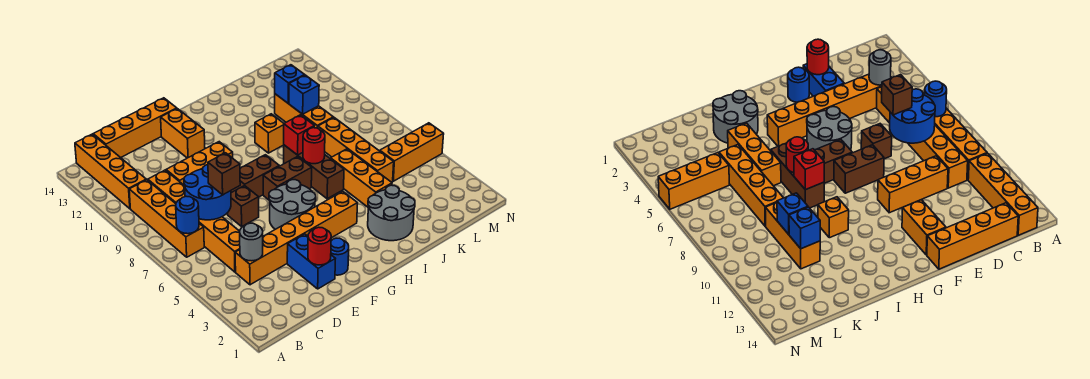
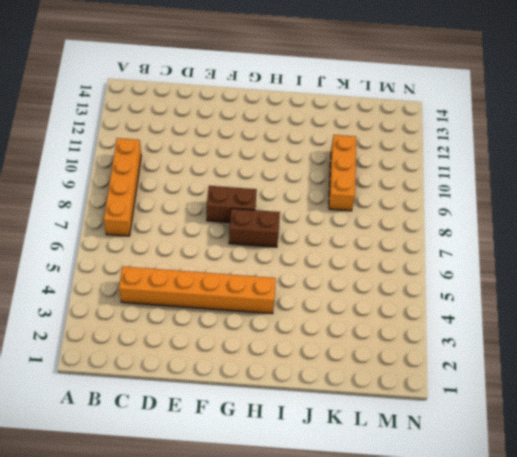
none -> orange 1x4 brick [75,134,146,209]
none -> orange 1x6 brick [148,170,240,272]
none -> orange 1x4 brick [93,98,177,158]

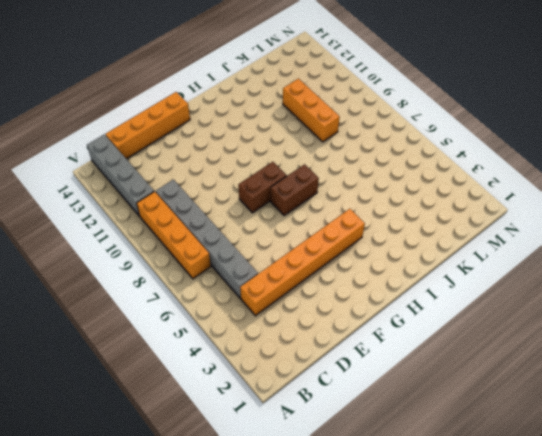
grey 1x4 brick [87,134,154,216] -> orange 1x4 brick [75,134,146,209]
grey 1x6 brick [156,180,258,299] -> orange 1x6 brick [148,170,240,272]
none -> orange 1x3 brick [166,142,233,186]
none -> blue 1x2 brick [287,234,335,289]
none -> brown 1x1 brick [228,185,259,226]

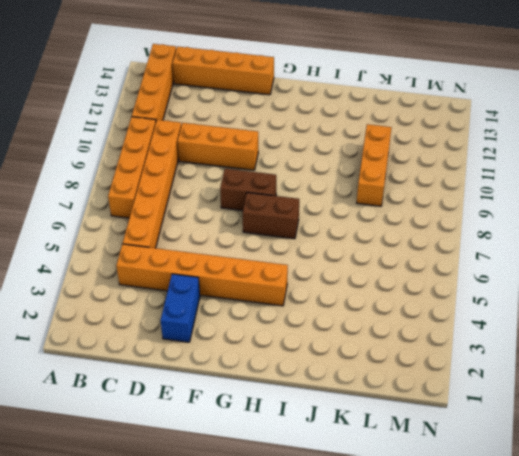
none -> brown 1x1 brick [228,185,259,226]
none -> blue 1x1 round brick [331,238,349,275]
none -> grey 2x2 round brick [269,180,316,229]

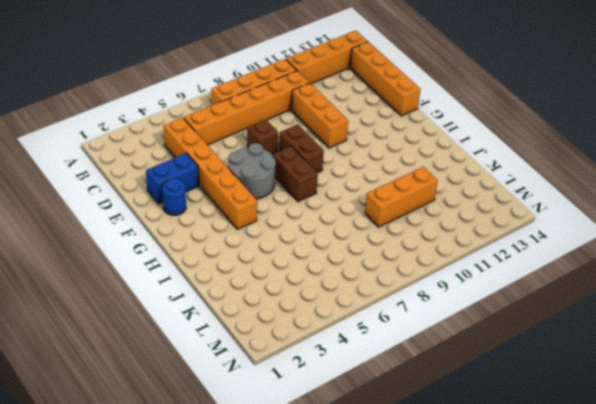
none -> orange 1x2 brick [161,109,205,158]
none -> grey 2x2 round brick [368,185,415,241]
none -> brown 1x3 brick [284,145,344,199]

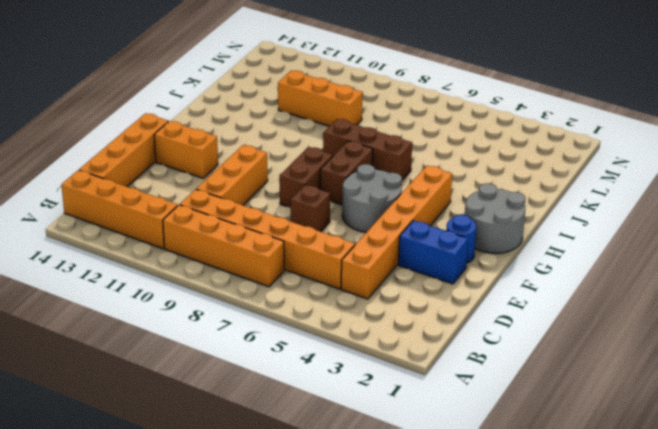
grey 2x2 round brick [465,183,525,253] -> grey 2x2 round brick moved to [368,185,415,241]
none -> orange 1x1 brick [255,114,284,153]
none -> orange 1x3 brick [331,149,392,207]
none -> orange 1x4 brick [318,118,394,182]

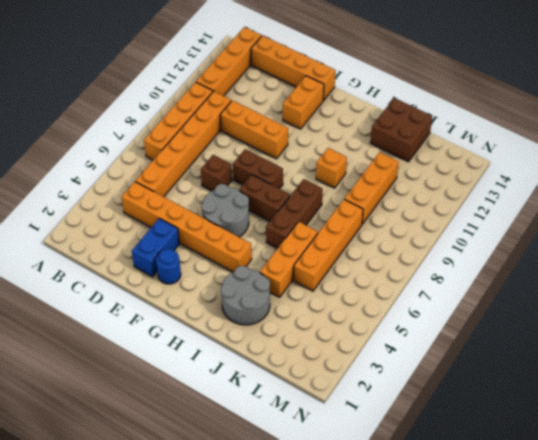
brown 2x2 brick [370,98,432,162] -> none
none -> orange 1x3 brick [380,123,444,181]
none -> blue 1x1 round brick [176,196,199,234]
none -> grey 1x1 round brick [240,223,263,261]

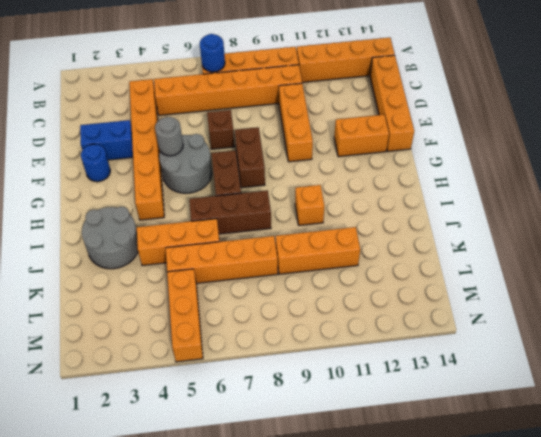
grey 1x1 round brick [155,117,183,156] -> grey 1x1 round brick moved to [240,223,263,261]
none -> blue 2x2 round brick [184,165,231,220]
none -> red 1x1 round brick [308,227,331,265]
none -> red 1x1 round brick [303,128,325,164]

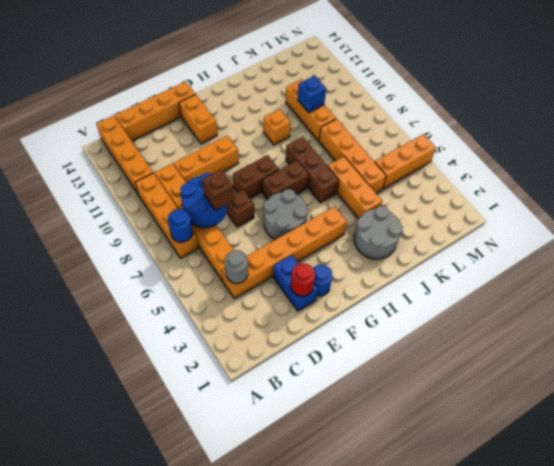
none -> red 1x1 round brick [303,128,325,164]
none -> red 1x1 brick [284,115,314,155]
none -> blue 1x1 brick [275,65,304,103]

